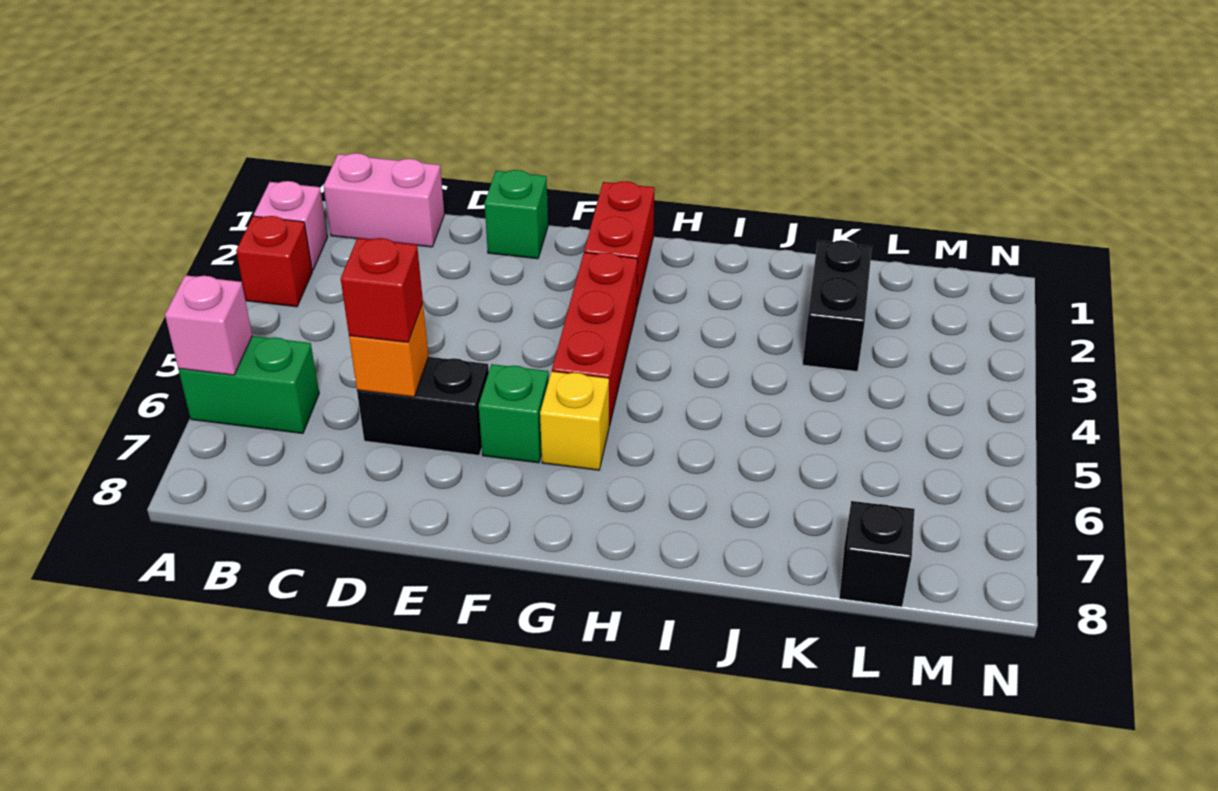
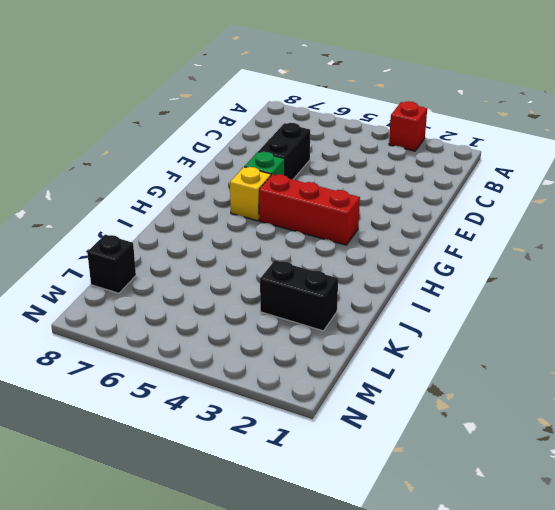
none -> pink 1x1 brick [254,181,328,270]
none -> green 1x2 brick [178,336,319,434]
none -> pink 1x2 brick [323,153,444,247]

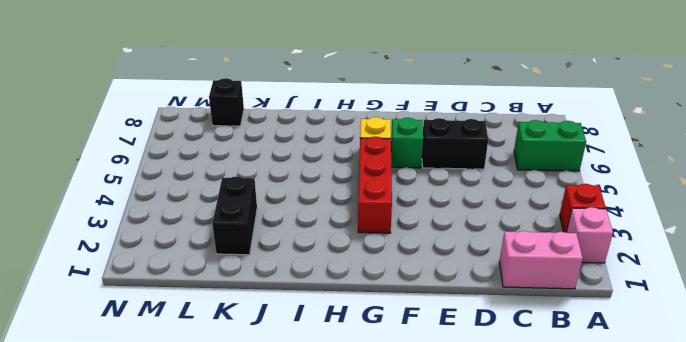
none -> green 1x1 brick [485,170,548,259]
none -> red 1x2 brick [584,181,654,305]
none -> pink 1x1 brick [165,275,252,375]

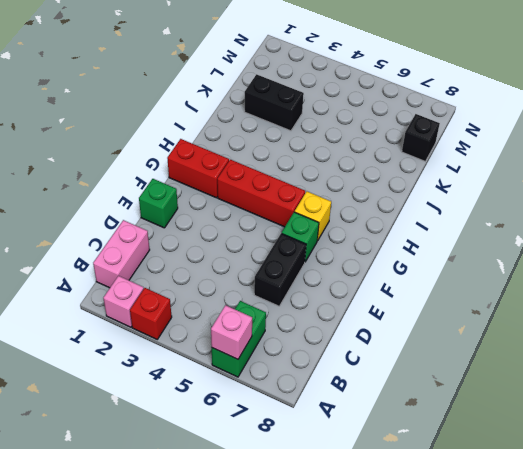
none -> orange 1x1 brick [349,304,429,397]
none -> red 1x1 brick [341,238,423,343]

